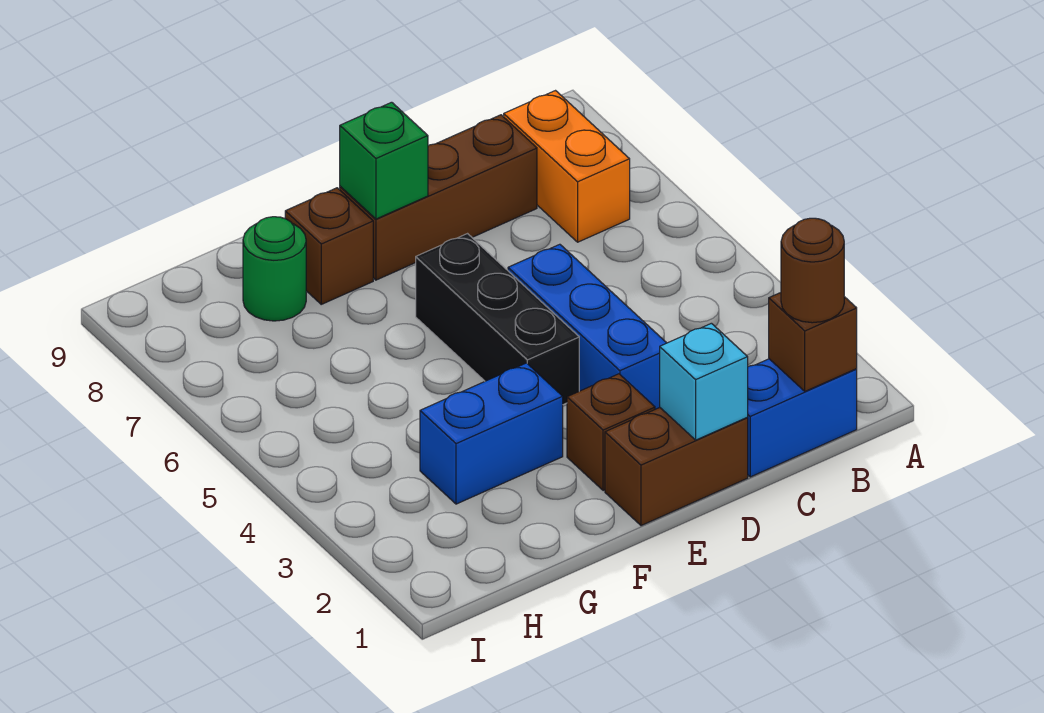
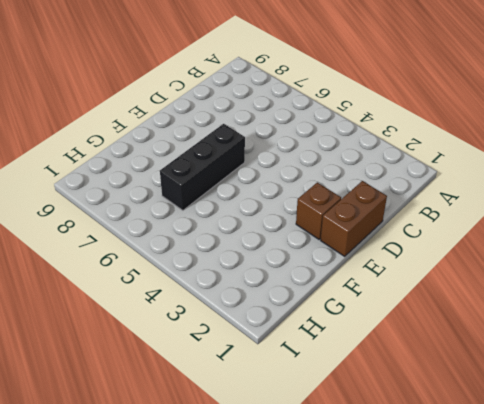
black 1x3 brick [160,124,245,210] -> black 1x3 brick turned to [416,234,579,405]
none -> blue 1x2 brick [747,359,857,477]
none -> orange 1x2 brick [504,91,630,242]
none -> brown 1x3 brick [340,115,537,280]

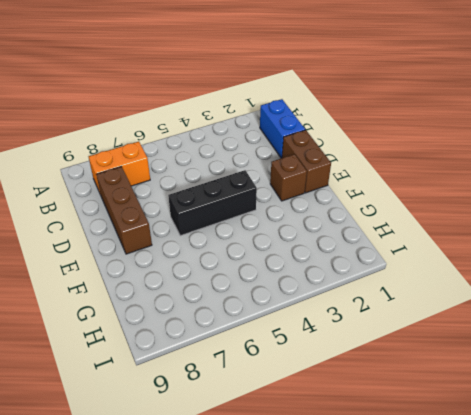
none -> blue 1x3 brick [508,244,666,409]
none -> blue 1x2 brick [420,363,563,504]
none -> brown 1x1 brick [285,188,373,304]

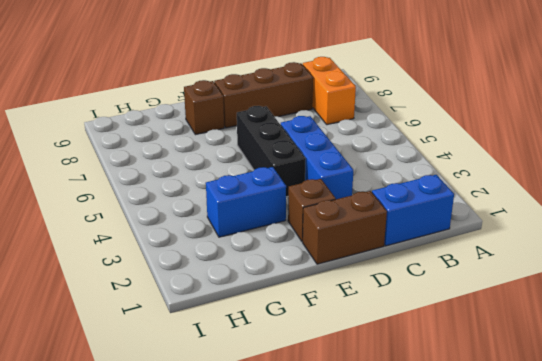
none -> green 1x1 round brick [243,217,306,321]
none -> brown 1x1 brick [769,293,857,391]
none -> cyan 1x1 brick [660,323,748,440]

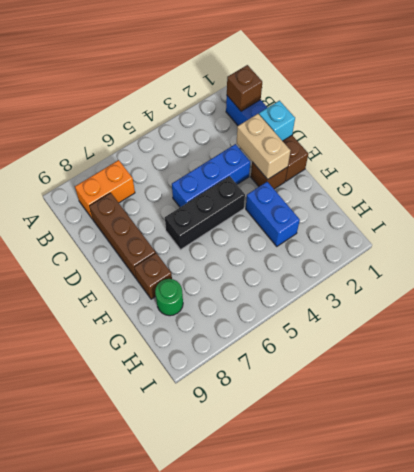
tan 1x2 brick [237,114,290,179] -> none
none -> green 1x1 brick [340,102,428,219]
none -> brown 1x1 round brick [781,218,844,323]

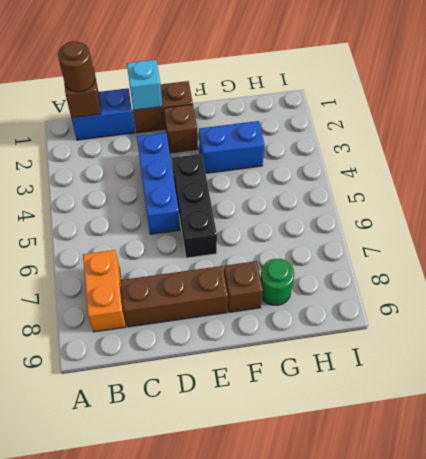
none -> green 1x1 brick [340,102,428,219]

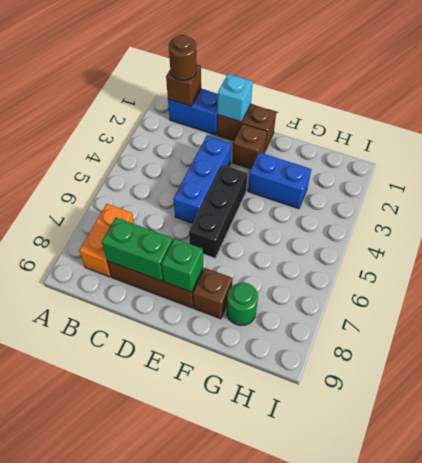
green 1x2 brick [102,218,173,281] -> none

